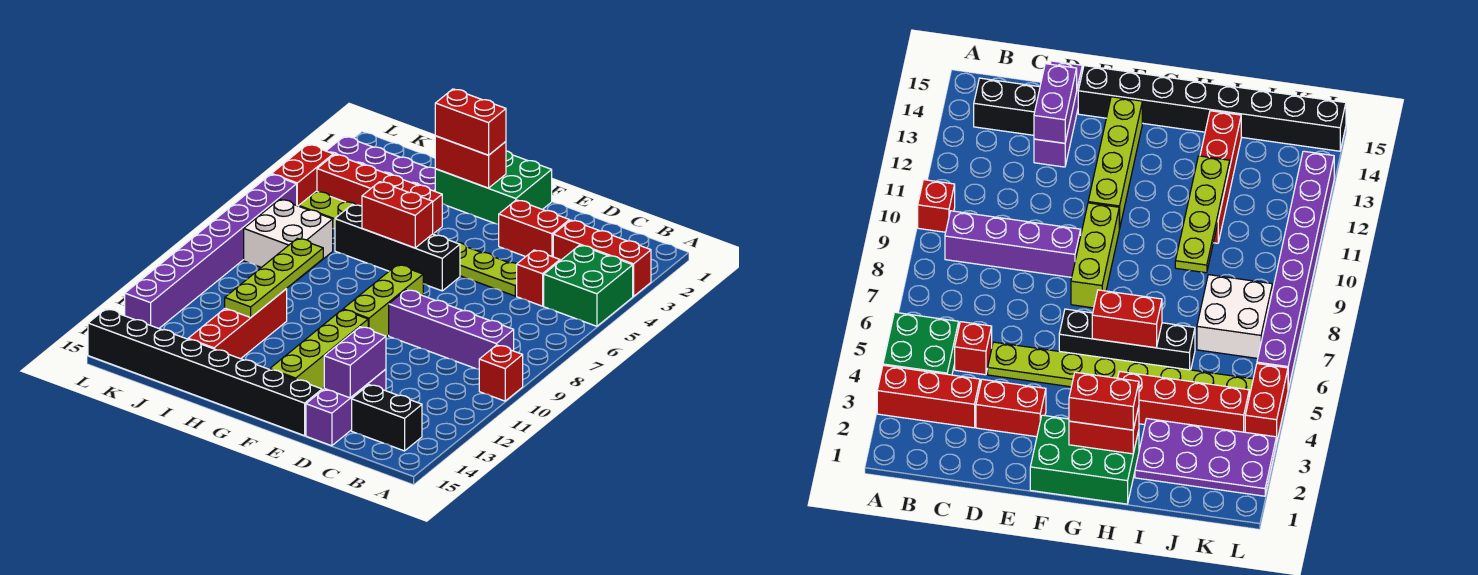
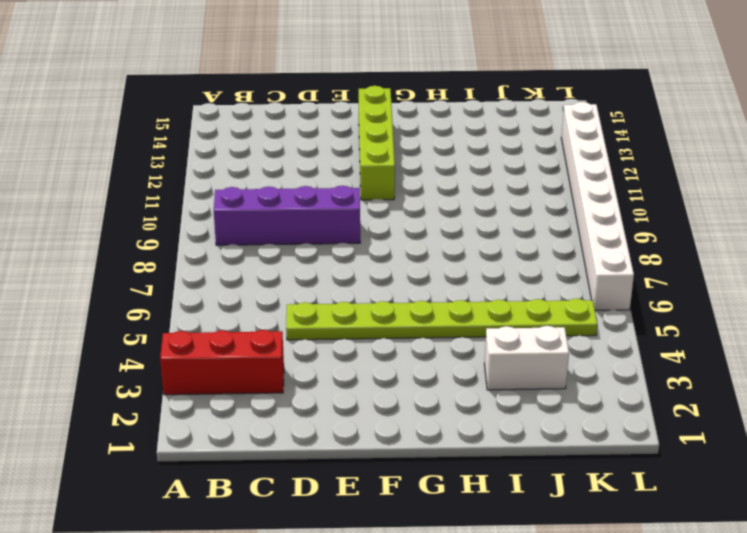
white 1x2 brick [484,326,569,390] -> purple 2x4 plate [327,136,435,191]
white 1x8 brick [561,102,634,310] -> purple 1x8 brick [125,174,297,328]
none -> green 2x2 brick [544,245,633,326]
none -> red 1x1 brick [479,345,523,401]
none -> black 1x2 brick [352,385,422,451]

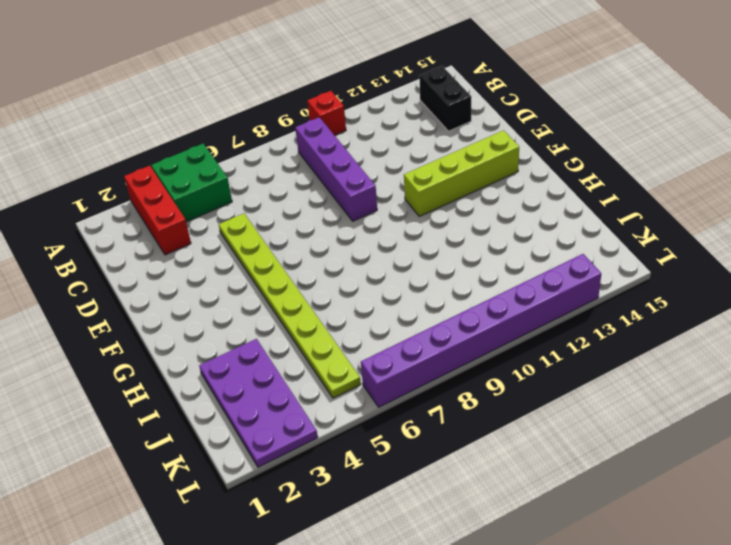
none -> red 1x1 brick [517,250,560,306]
none -> red 1x2 brick [499,200,569,257]
none -> purple 1x3 brick [306,369,386,446]

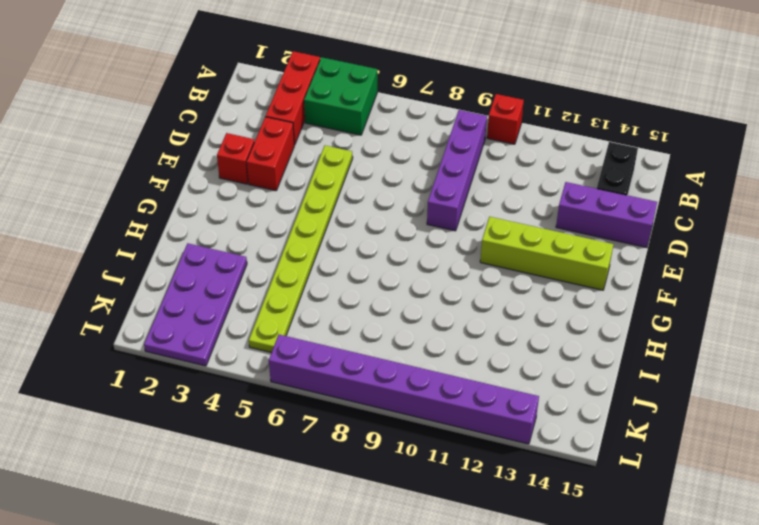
red 1x1 brick [217,133,254,184] -> red 1x1 brick moved to [517,250,560,306]
none -> black 1x8 brick [88,309,322,436]
none -> green 2x3 brick [435,151,552,224]
none -> black 1x4 brick [335,205,460,291]

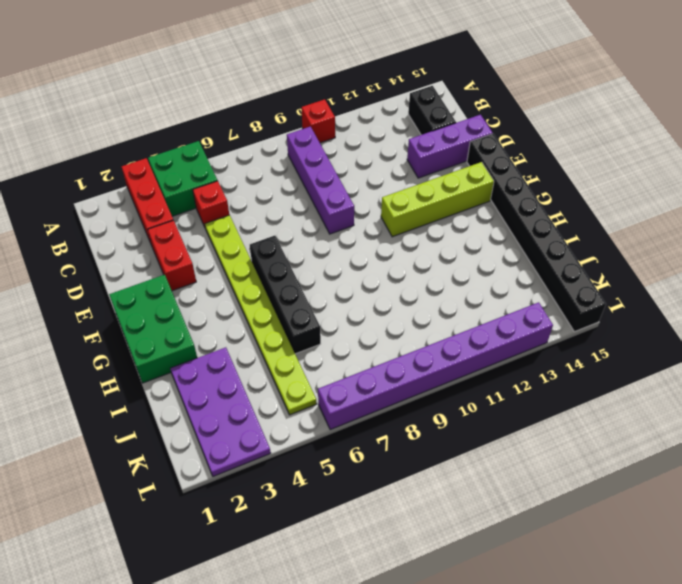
none -> lime 1x3 brick [343,265,423,337]
none -> red 1x4 brick [317,154,442,233]
none -> red 1x4 brick [188,289,287,359]

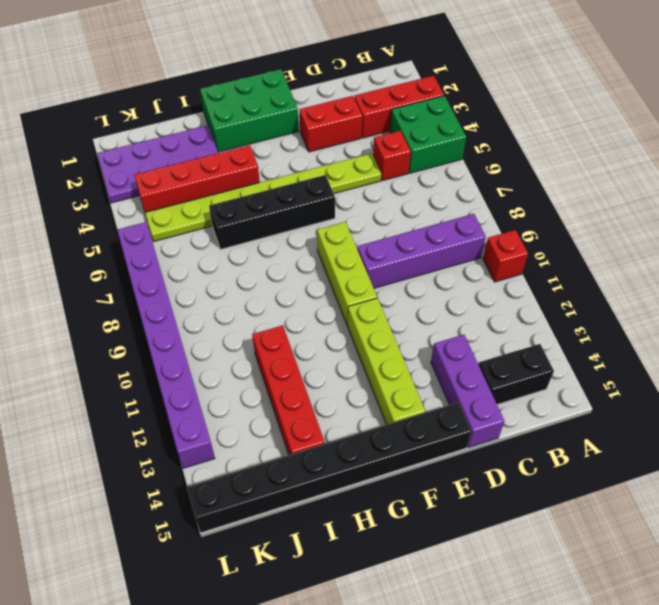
none -> white 2x2 brick [244,199,333,281]
none -> red 1x2 brick [272,144,333,206]
none -> purple 1x2 brick [324,327,386,398]

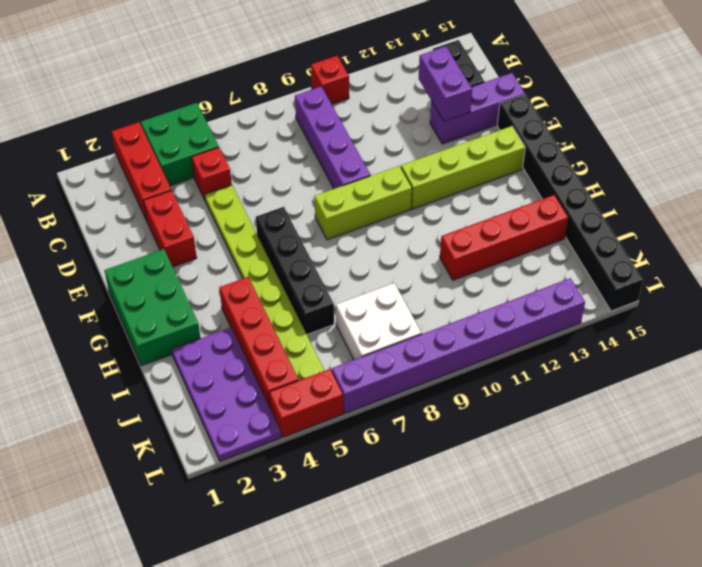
purple 1x2 brick [419,46,472,121] -> purple 1x2 brick turned to [324,327,386,398]
none -> red 1x2 brick [435,136,506,188]
none -> red 1x2 brick [362,182,433,248]
none -> lime 1x4 plate [225,238,323,317]

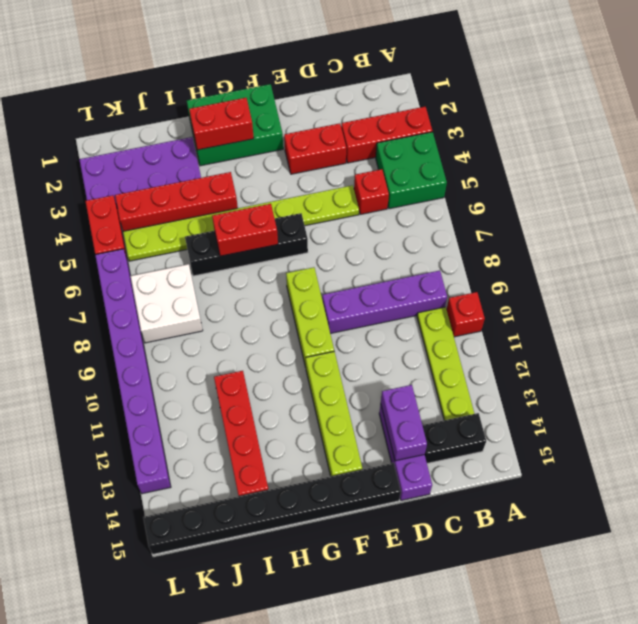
lime 1x4 plate [417,307,474,420] -> lime 1x4 plate moved to [225,238,323,317]
none -> red 1x2 brick [435,89,506,155]

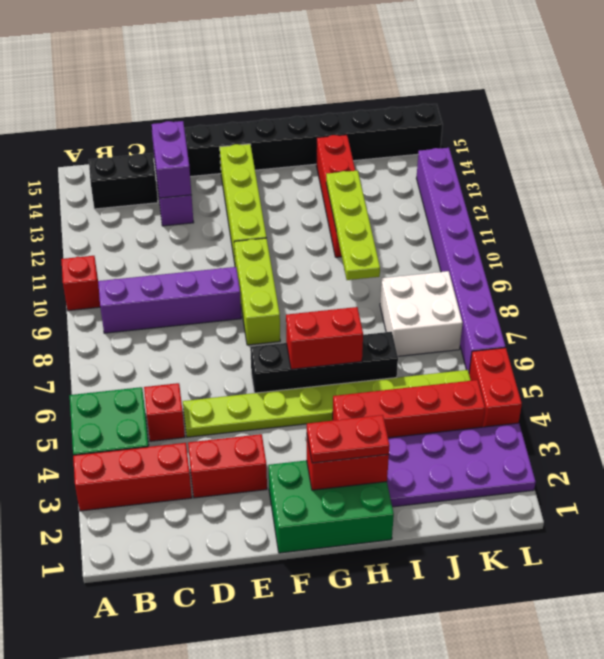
red 1x2 plate [307,415,390,463] -> red 1x2 brick [435,89,506,155]

